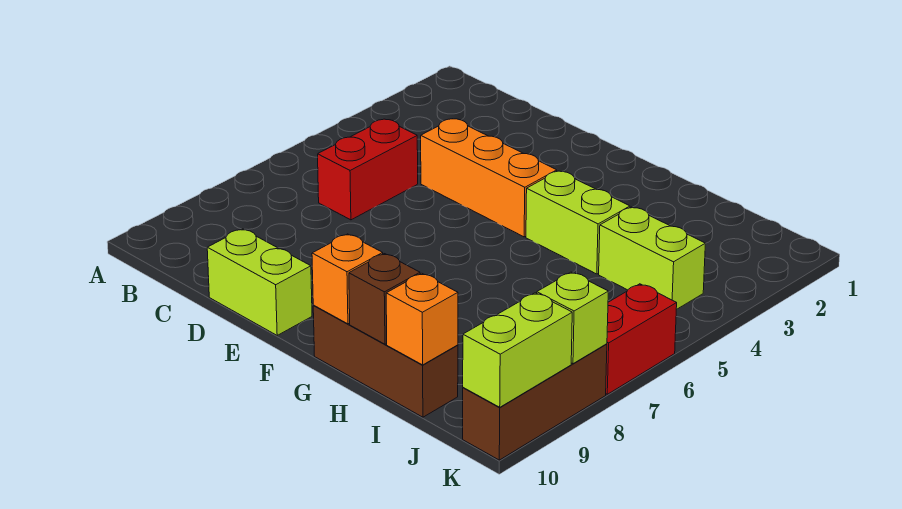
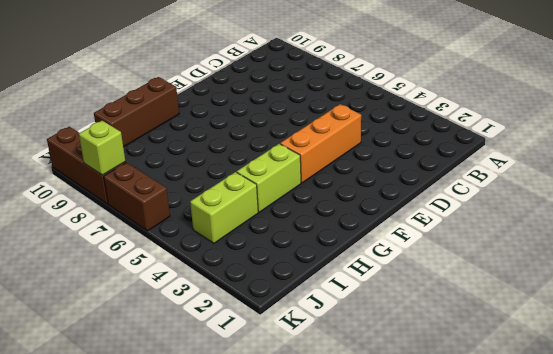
brown 1x2 brick [104,163,170,231] -> red 1x2 brick [606,284,677,394]
none -> red 1x2 brick [318,119,418,220]
none -> lime 1x2 brick [207,229,312,335]
none -> orange 1x1 brick [312,234,383,324]

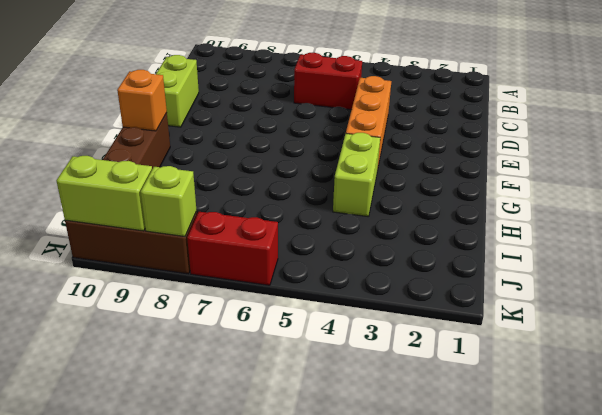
none -> lime 1x2 brick [599,207,705,310]
none -> brown 1x1 brick [349,254,420,344]
none -> orange 1x1 brick [386,273,458,365]

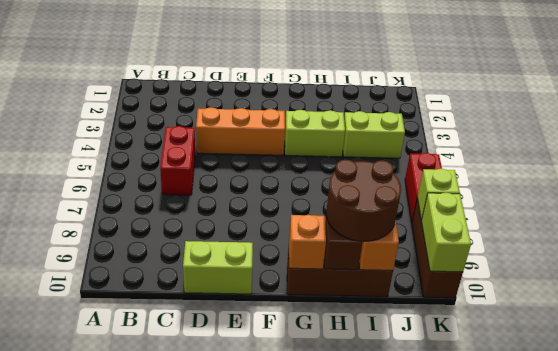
brown 2x2 round brick [326,160,401,242] -> none

